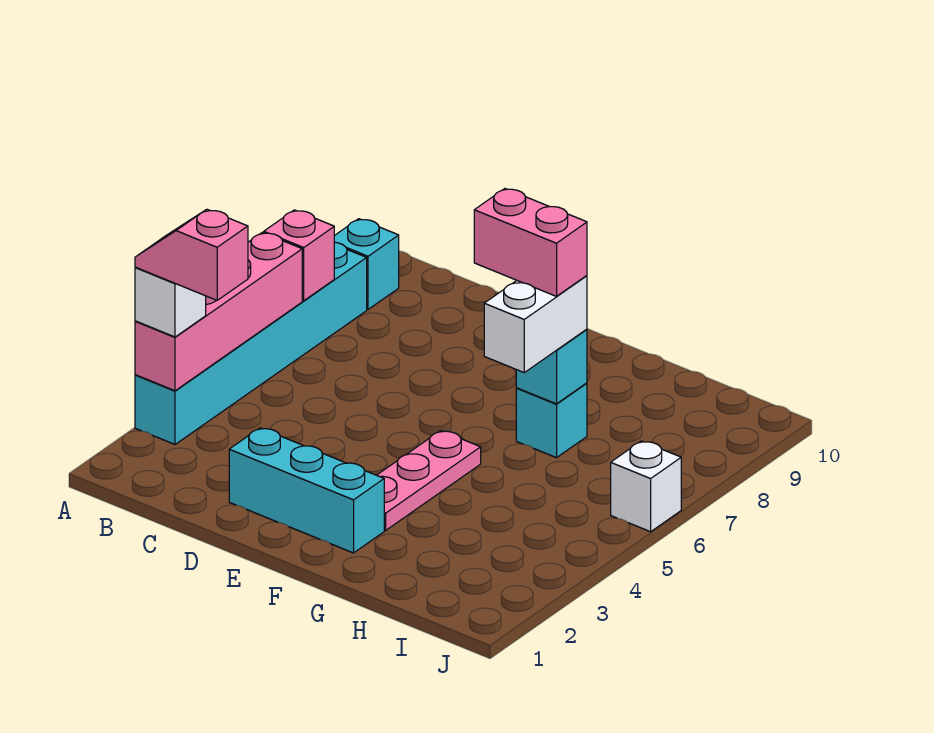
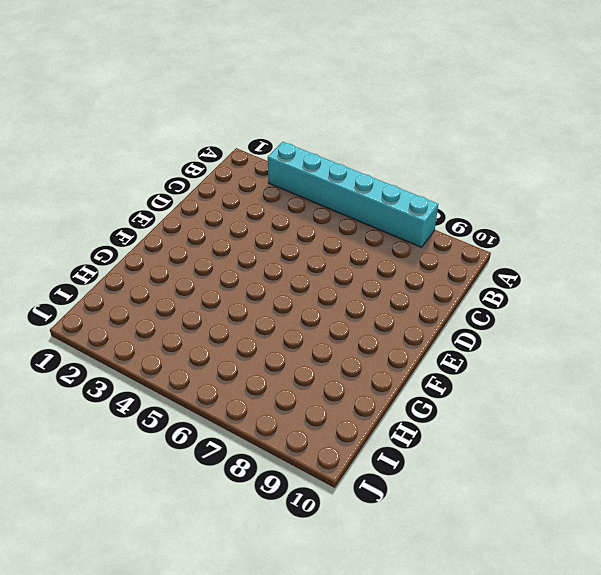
none -> cyan 1x1 brick [334,219,399,309]
none -> cyan 1x3 brick [229,428,384,553]
none -> pink 1x3 plate [377,431,481,530]

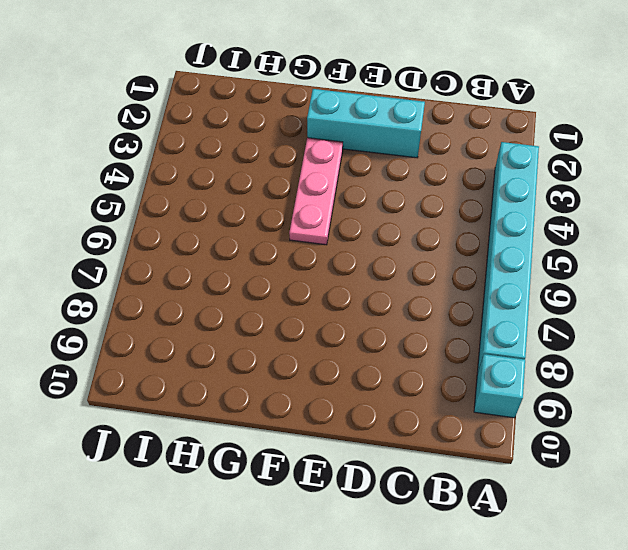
none -> cyan 1x1 brick [516,383,587,458]
none -> white 1x1 brick [611,441,681,532]
none -> pink 1x4 brick [135,233,302,391]

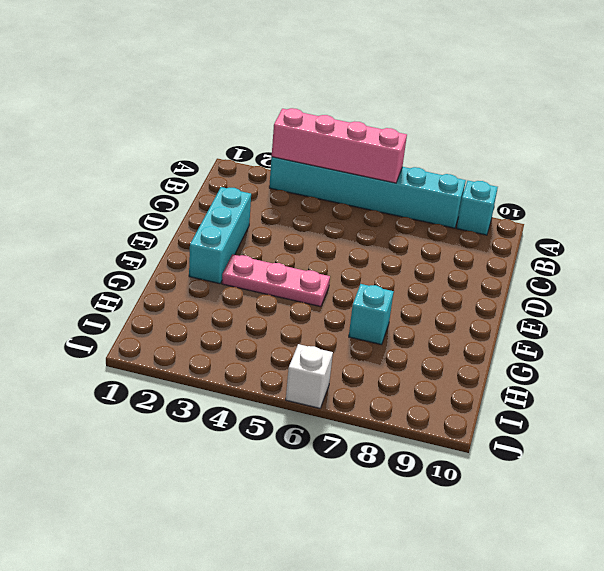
none -> pink 1x1 brick [264,210,334,301]
none -> cyan 1x1 brick [516,329,587,404]
none -> white 1x1 brick [135,267,206,337]

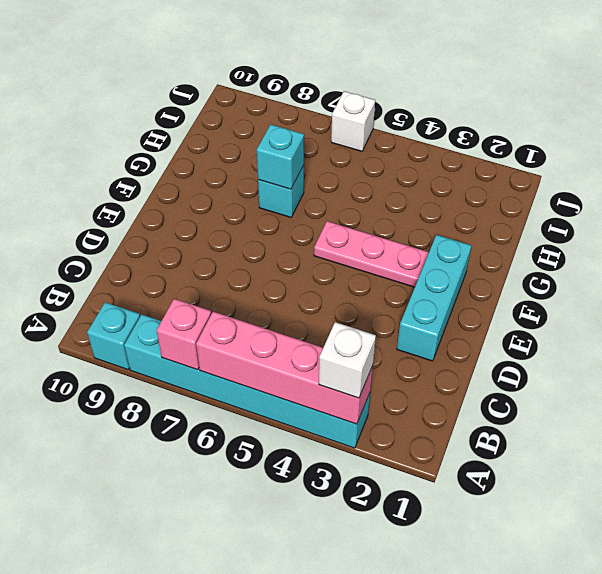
none -> white 1x2 brick [484,276,587,372]
none -> pink 1x2 slope [135,209,248,300]
none -> pink 1x2 brick [474,189,587,296]

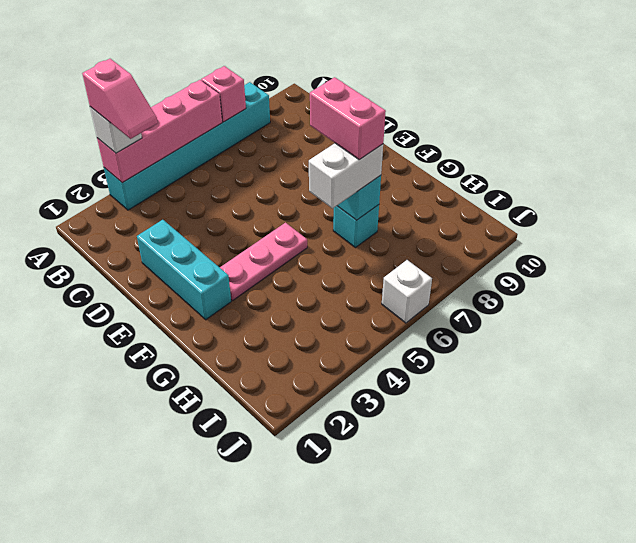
pink 1x2 slope [82,59,158,139] -> pink 1x2 slope turned to [135,209,248,300]
none -> cyan 1x1 brick [334,219,399,309]

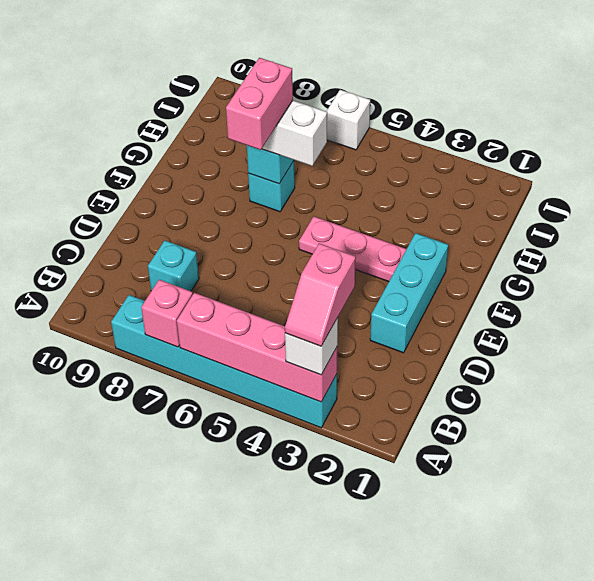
cyan 1x1 brick [148,240,199,291] -> cyan 1x1 brick moved to [334,219,399,309]

